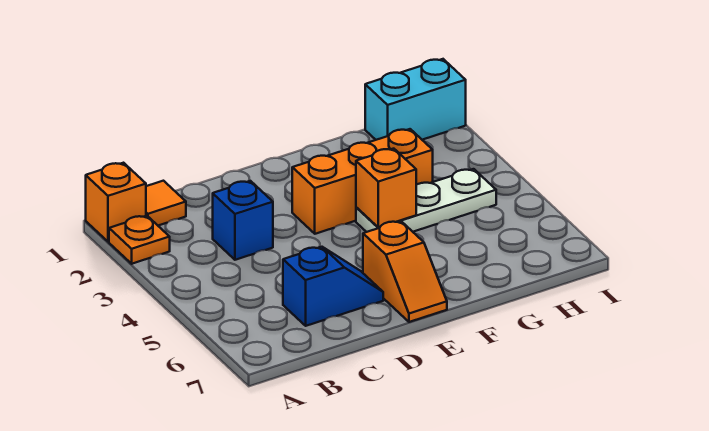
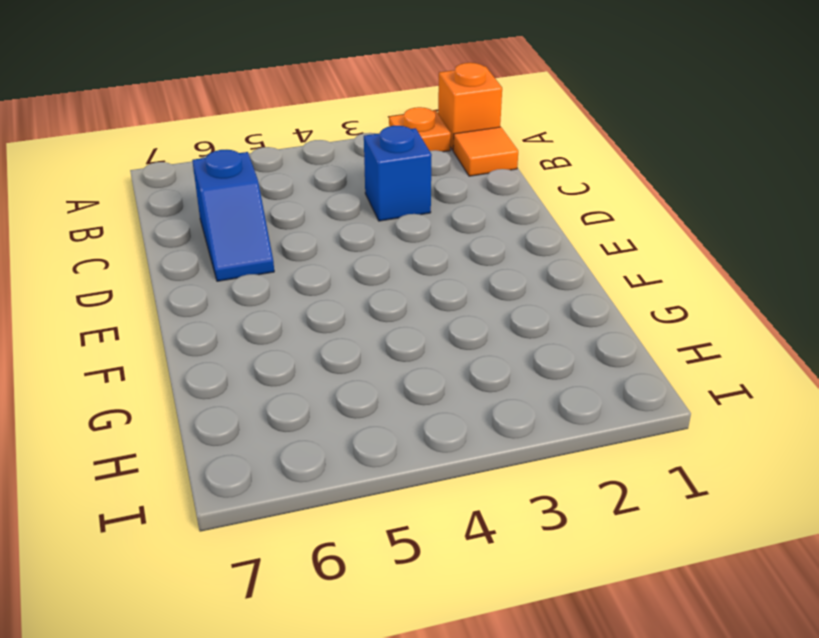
none -> orange 1x3 brick [292,129,433,234]
none -> orange 1x2 slope [363,221,447,322]

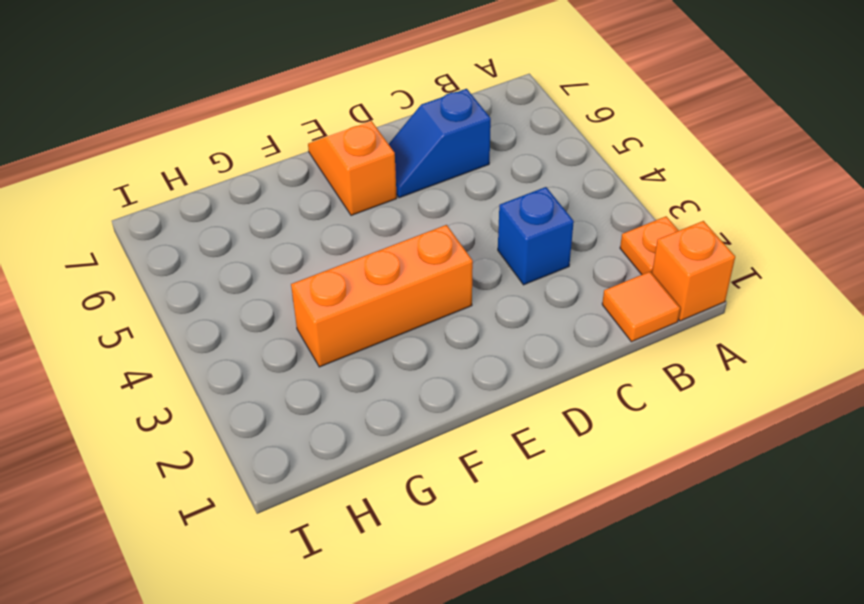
none -> white 1x3 plate [356,169,496,232]
none -> cyan 1x2 brick [365,59,466,140]

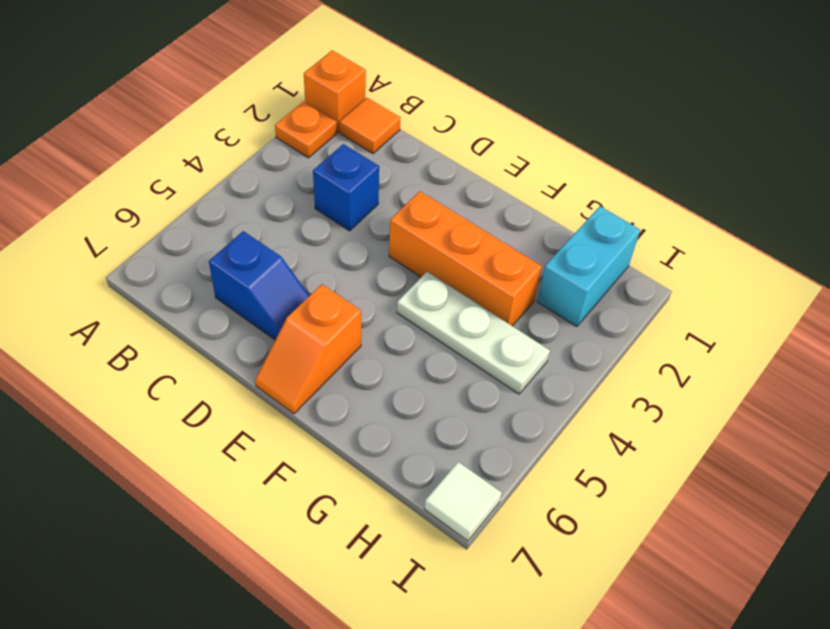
cyan 1x2 brick [537,206,640,327] -> cyan 1x2 brick turned to [365,59,466,140]
white 1x1 tile [424,462,502,541] -> none
none -> orange 1x1 brick [356,149,416,227]

